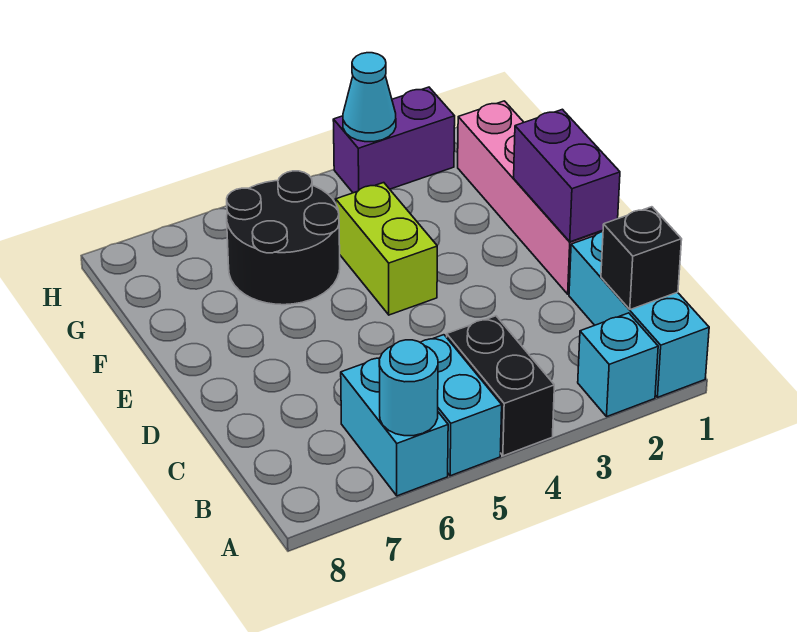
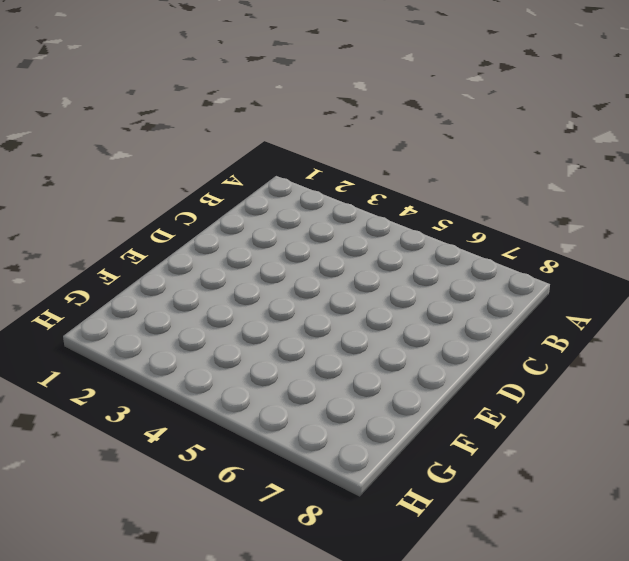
none -> cyan 1x3 brick [569,232,709,397]
none -> cyan 1x1 brick [578,313,658,416]
none -> black 1x2 brick [447,316,554,456]

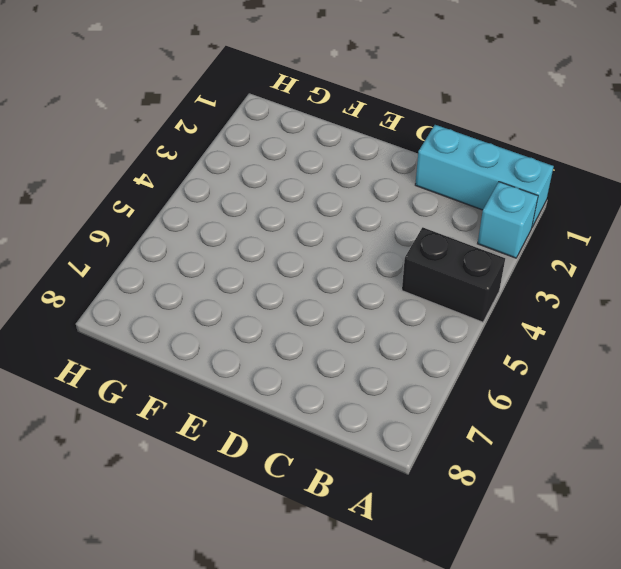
none -> cyan 1x2 brick [420,335,502,476]
none -> cyan 1x2 brick [341,358,448,496]
none -> pink 1x4 brick [458,101,603,294]

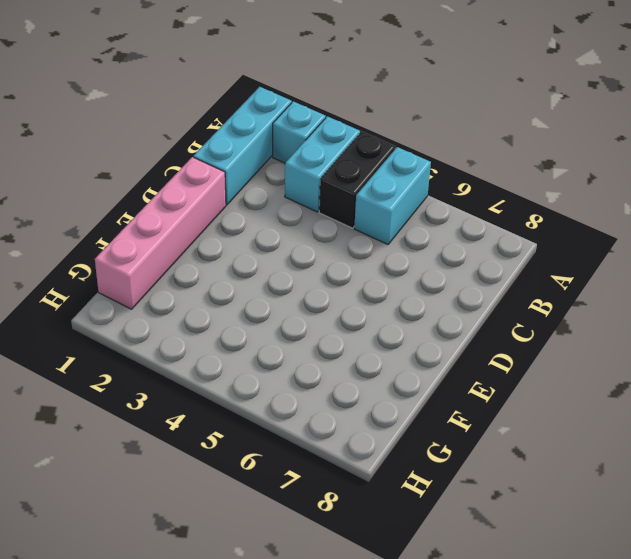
cyan 1x2 brick [285,116,360,212] -> cyan 1x2 brick moved to [341,358,448,496]
none -> lime 1x2 brick [336,183,437,315]
none -> black 2x2 round brick [227,171,340,305]
none -> purple 1x2 brick [333,87,455,193]

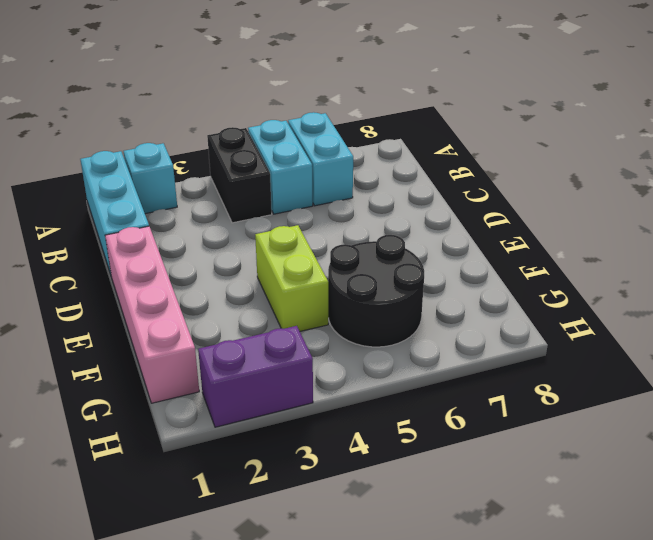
none -> cyan 1x1 round brick [379,340,438,436]
none -> black 1x1 brick [601,207,682,310]
none -> purple 1x2 brick [514,109,620,242]

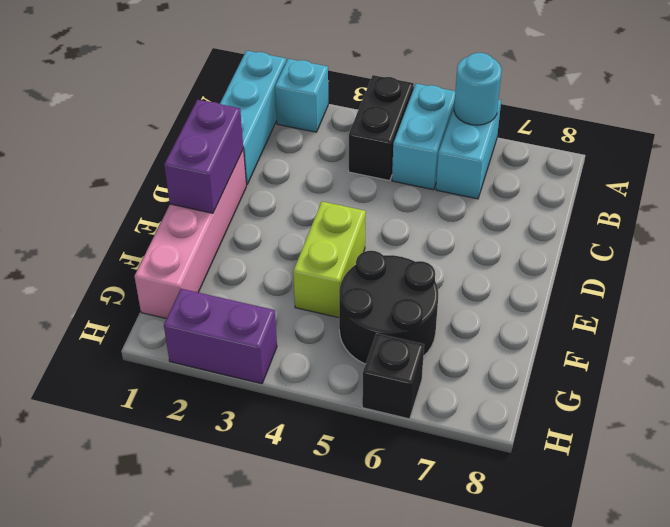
black 1x1 brick [362,333,424,419] -> black 1x1 brick moved to [601,207,682,310]
none -> cyan 1x1 cone [343,53,396,142]

